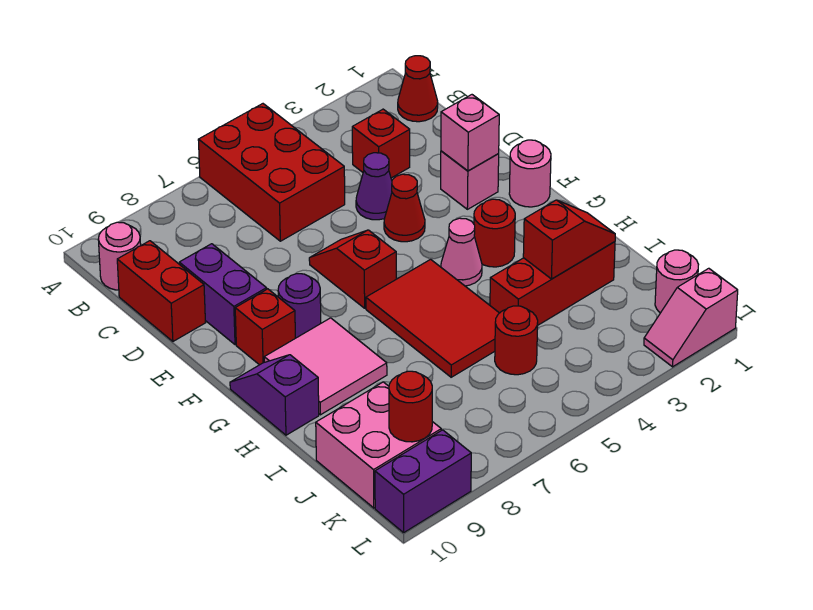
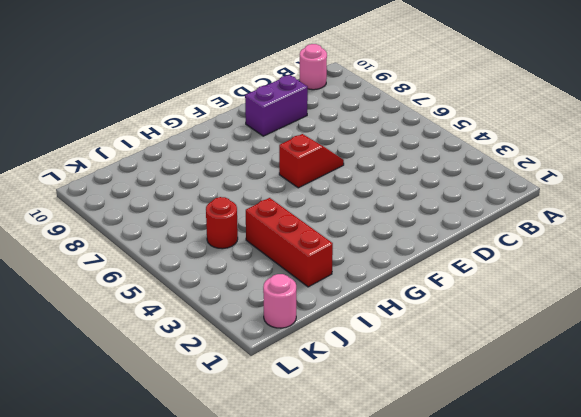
none -> red 2x3 brick [198,104,345,241]
none -> red 1x1 cone [398,56,438,122]
none -> red 1x1 brick [352,109,410,178]

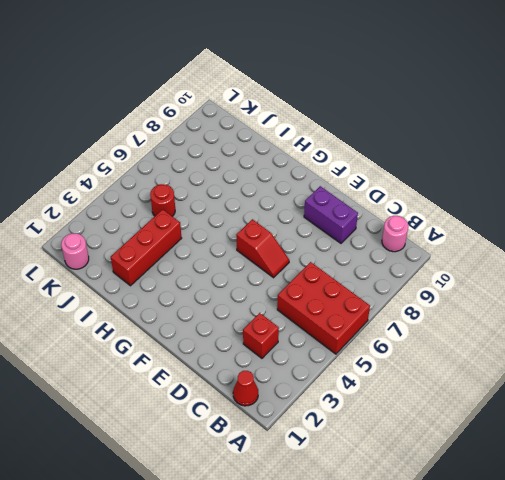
none -> red 1x2 brick [117,241,205,341]
none -> purple 1x1 cone [356,153,392,220]
none -> pink 1x1 brick [441,151,499,209]

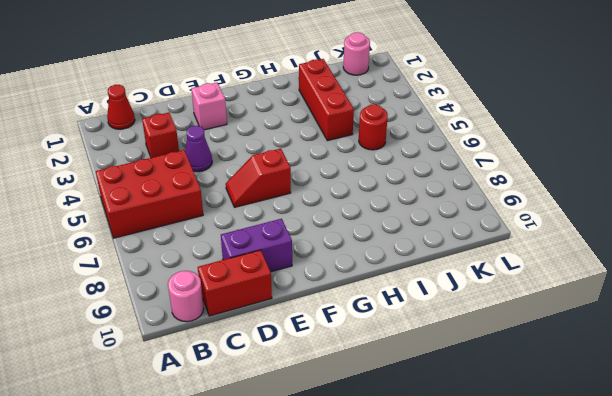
none -> red 1x1 cone [384,174,425,242]
none -> pink 1x1 round brick [509,140,551,207]
none -> purple 1x1 round brick [278,274,321,338]

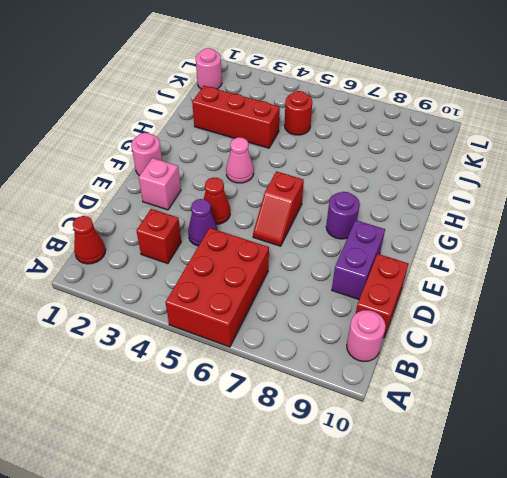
none -> red 1x1 brick [235,289,295,365]
none -> red 1x1 round brick [474,199,515,267]
none -> red 2x3 tile [366,259,499,377]

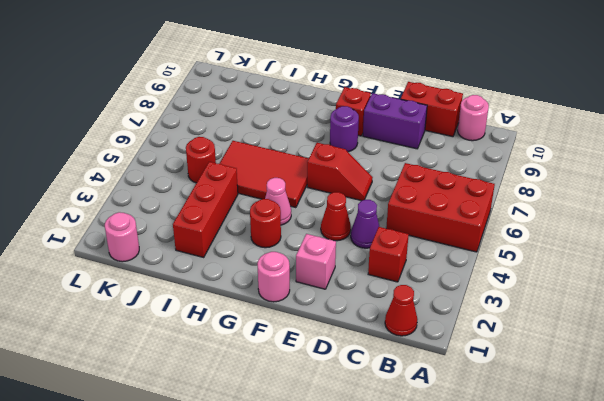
none -> pink 2x2 tile [264,318,387,415]
none -> purple 1x2 slope [230,355,319,435]
none -> pink 2x2 brick [316,382,441,508]

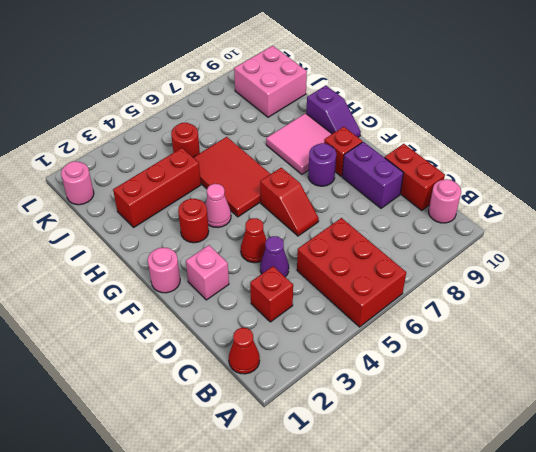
none -> pink 1x2 slope [644,268,738,367]
none -> purple 1x2 brick [375,430,471,533]
none -> pink 1x1 brick [441,95,499,171]

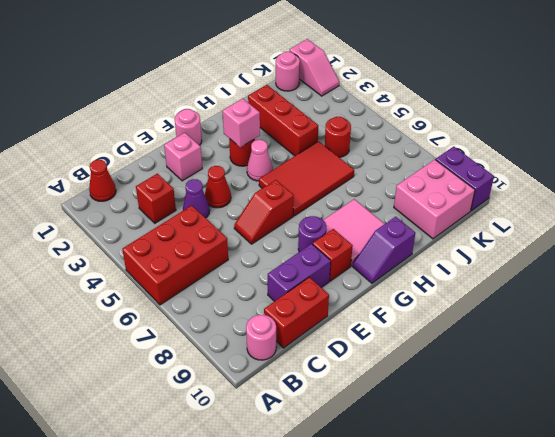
pink 1x1 brick [223,98,260,147] -> pink 1x1 brick moved to [441,95,499,171]
none -> red 1x2 slope [523,200,615,279]
none -> red 1x1 round brick [389,371,432,442]

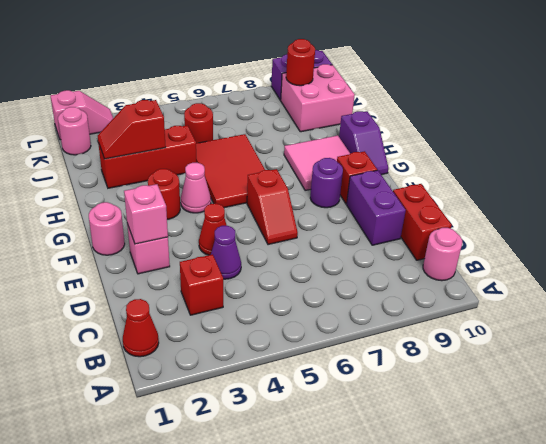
none -> red 2x3 brick [198,104,345,241]

